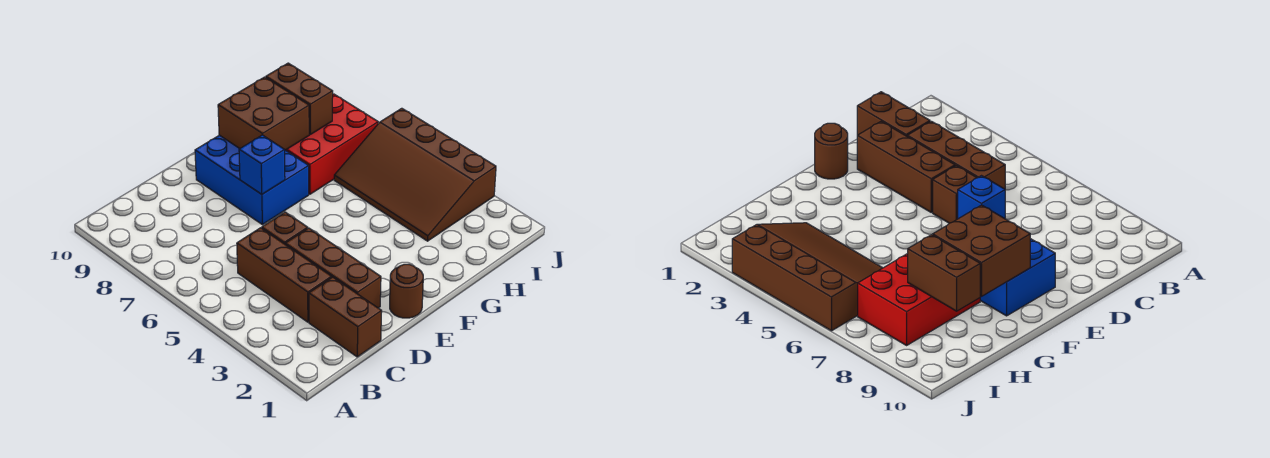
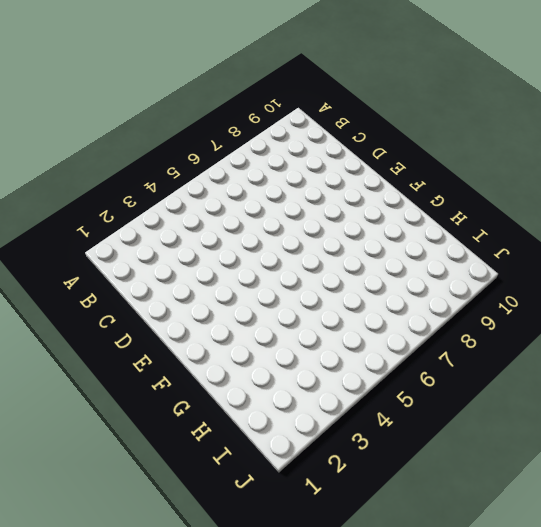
none -> brown 1x2 brick [309,277,382,357]
none -> brown 1x3 brick [237,228,332,322]

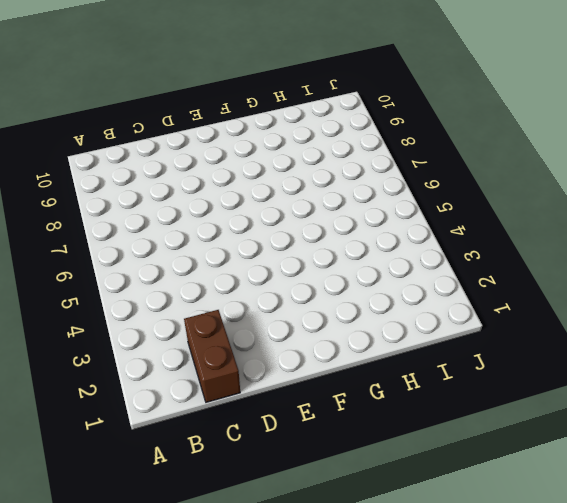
none -> brown 1x3 brick [237,228,332,322]
none -> brown 1x3 brick [285,228,381,308]

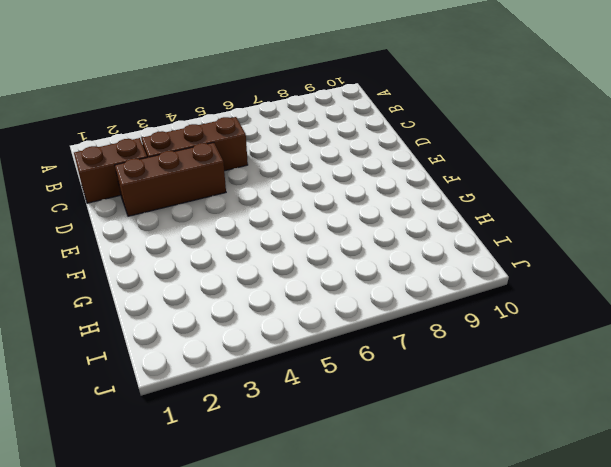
none -> brown 1x1 brick [262,212,308,244]
none -> brown 1x1 round brick [390,264,423,318]

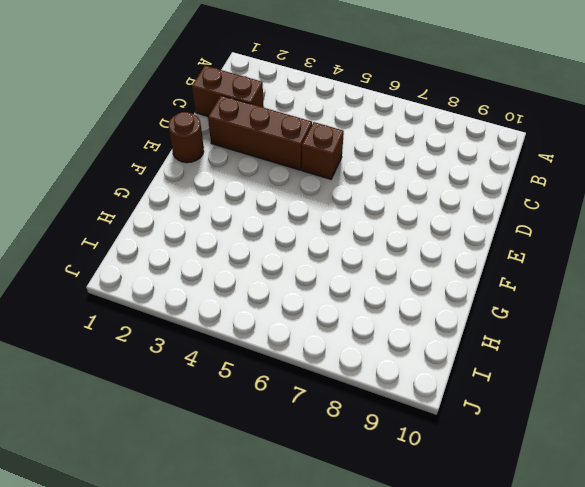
none -> brown 1x3 brick [237,228,332,322]
none -> blue 2x3 brick [195,135,309,225]

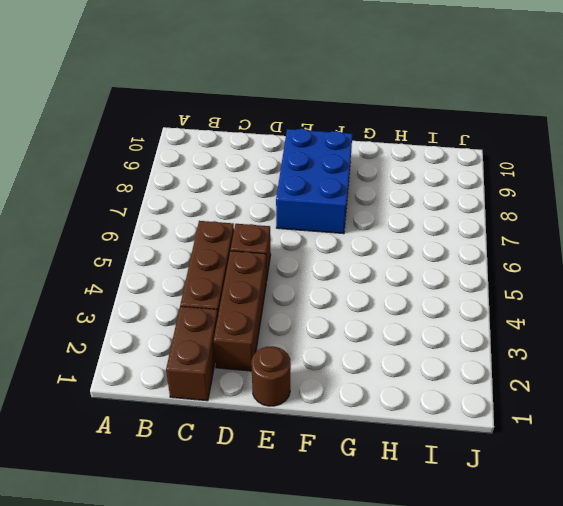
none -> red 2x3 brick [286,94,378,194]
none -> brown 3x4 slope [334,108,496,241]

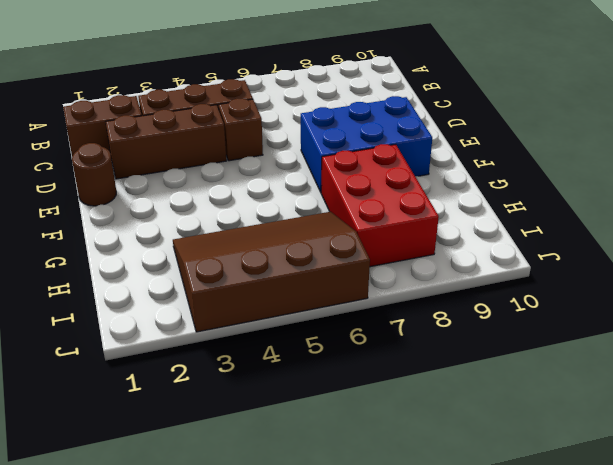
none -> blue 1x1 brick [239,135,285,194]
none -> brown 2x2 brick [218,77,309,150]

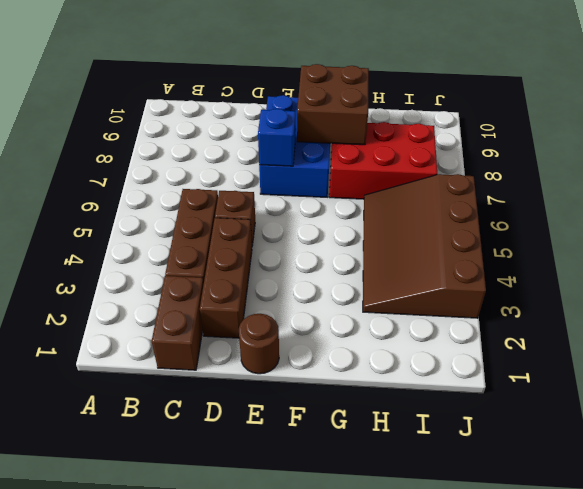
none -> brown 1x2 brick [266,63,333,134]

